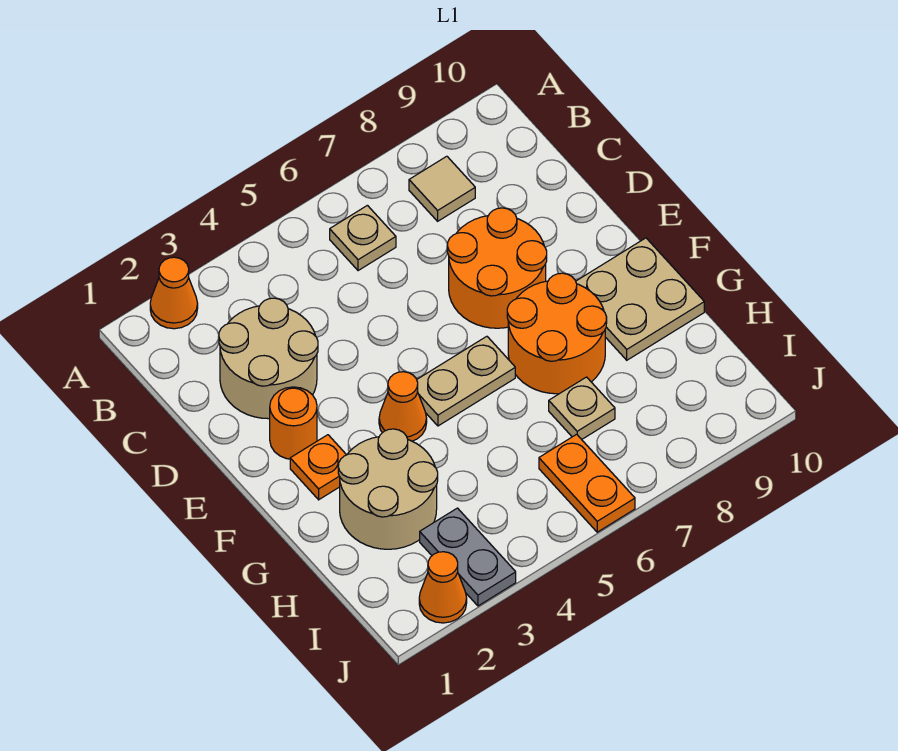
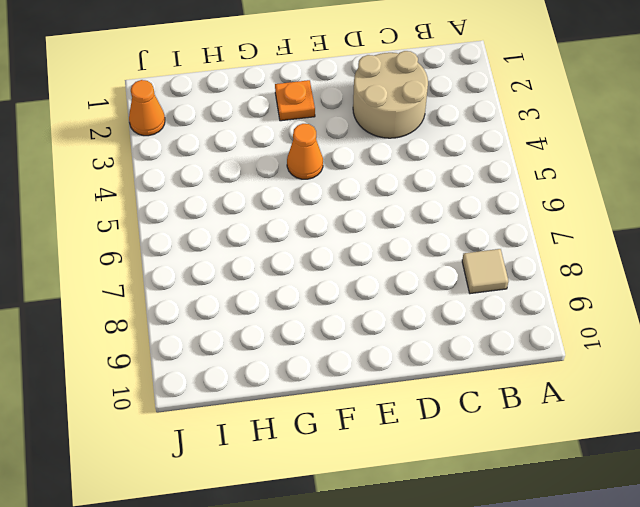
none -> orange 1x1 cone [150,257,198,329]
none -> tan 1x1 plate [330,205,396,271]
none -> orange 2x2 round brick [447,208,547,328]

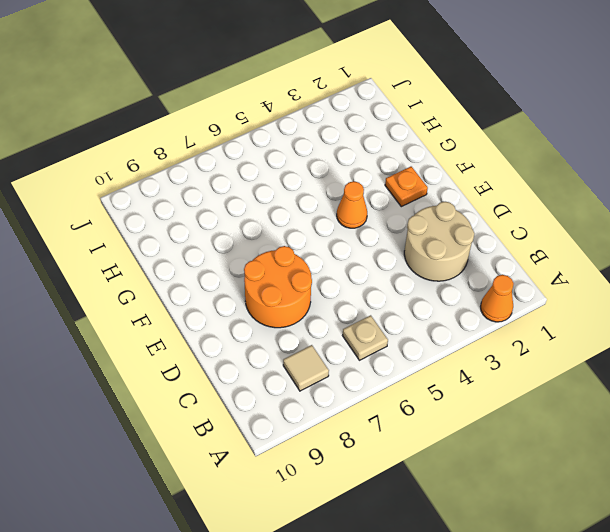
none -> orange 1x1 round brick [270,387,317,459]
none -> tan 1x2 plate [417,336,515,426]
none -> orange 2x2 round brick [507,273,607,394]

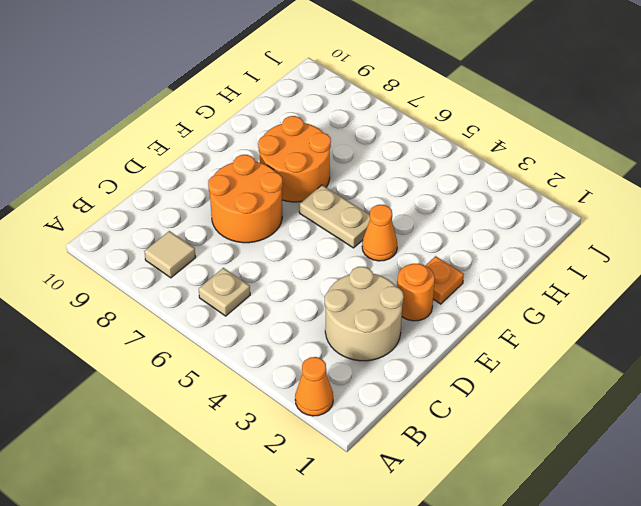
none -> tan 2x2 plate [576,238,704,360]
none -> tan 2x2 round brick [338,429,438,549]
none -> tan 1x1 plate [549,377,615,439]

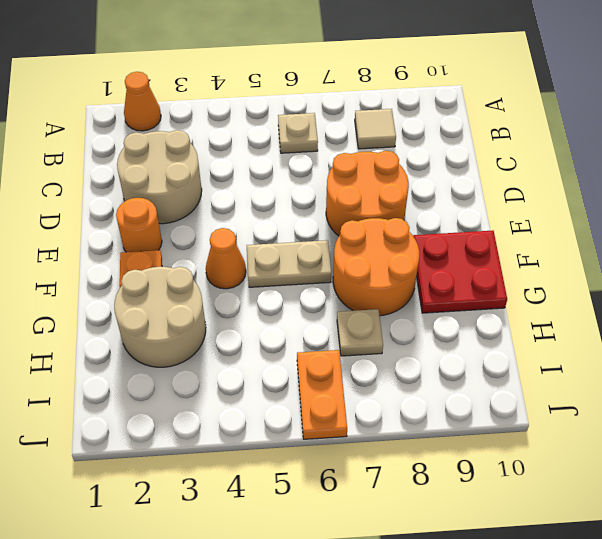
red 2x2 plate [413,231,507,313] -> tan 2x2 plate [576,238,704,360]
none -> grey 1x2 plate [420,508,516,606]
none -> orange 1x1 cone [419,552,467,623]

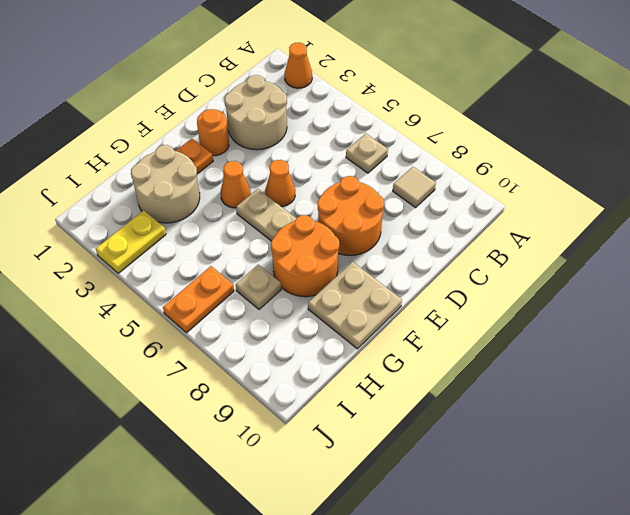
orange 1x1 cone [265,160,295,206] -> orange 1x1 cone moved to [419,552,467,623]
yellow 1x2 plate [96,210,166,273] -> grey 1x2 plate [420,508,516,606]

